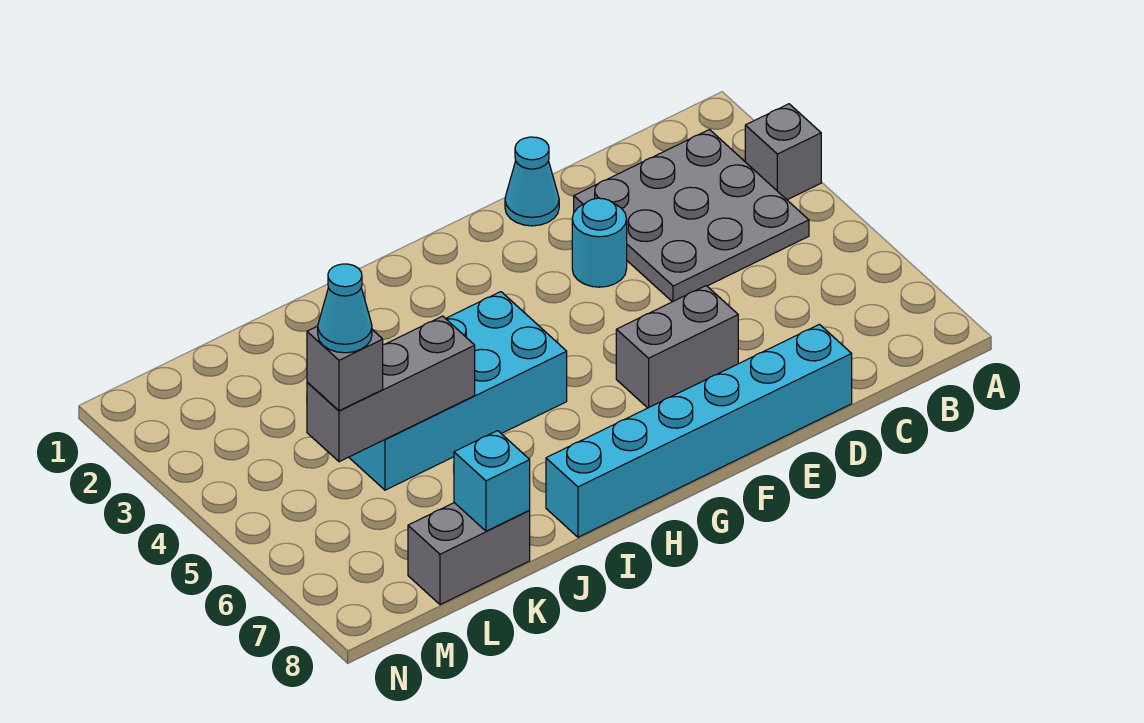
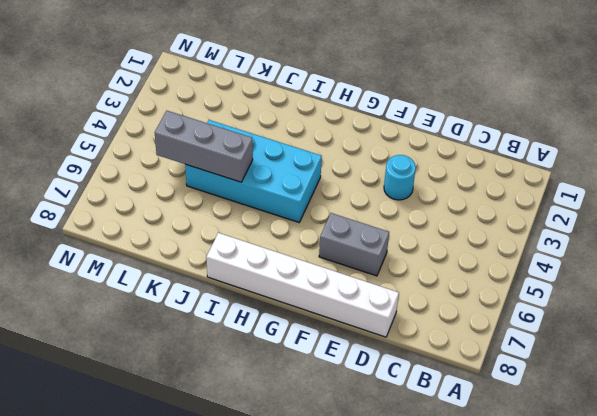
white 1x6 brick [206,233,399,337] -> cyan 1x6 brick [546,324,852,537]
none -> grey 1x1 brick [745,104,821,200]
none -> grey 3x3 plate [574,130,809,302]
none -> cyan 1x1 cone [505,137,559,226]

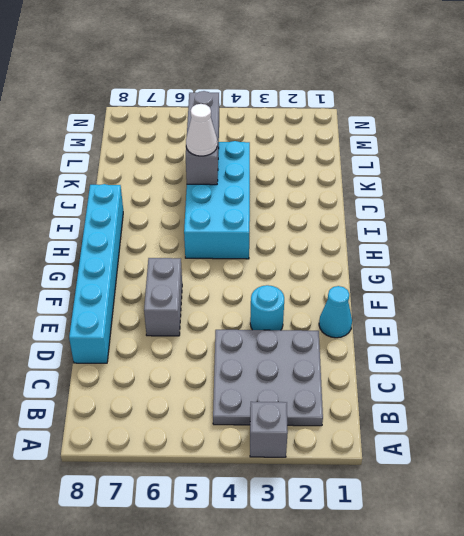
white 1x1 cone [186,104,217,156] -> none
none -> grey 1x2 brick [408,503,530,605]
none -> cyan 1x1 brick [454,431,530,531]
none -> grey 1x1 brick [307,326,383,411]

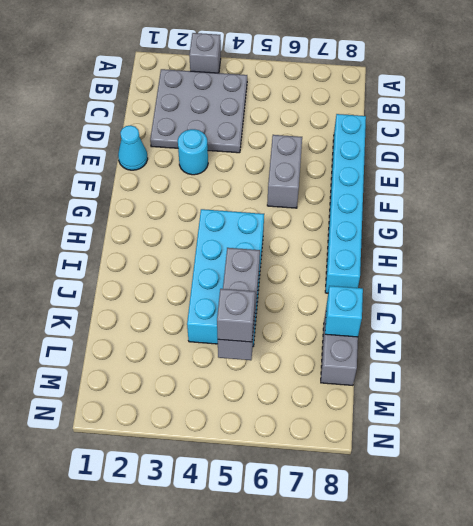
none -> cyan 1x1 cone [318,264,372,353]

